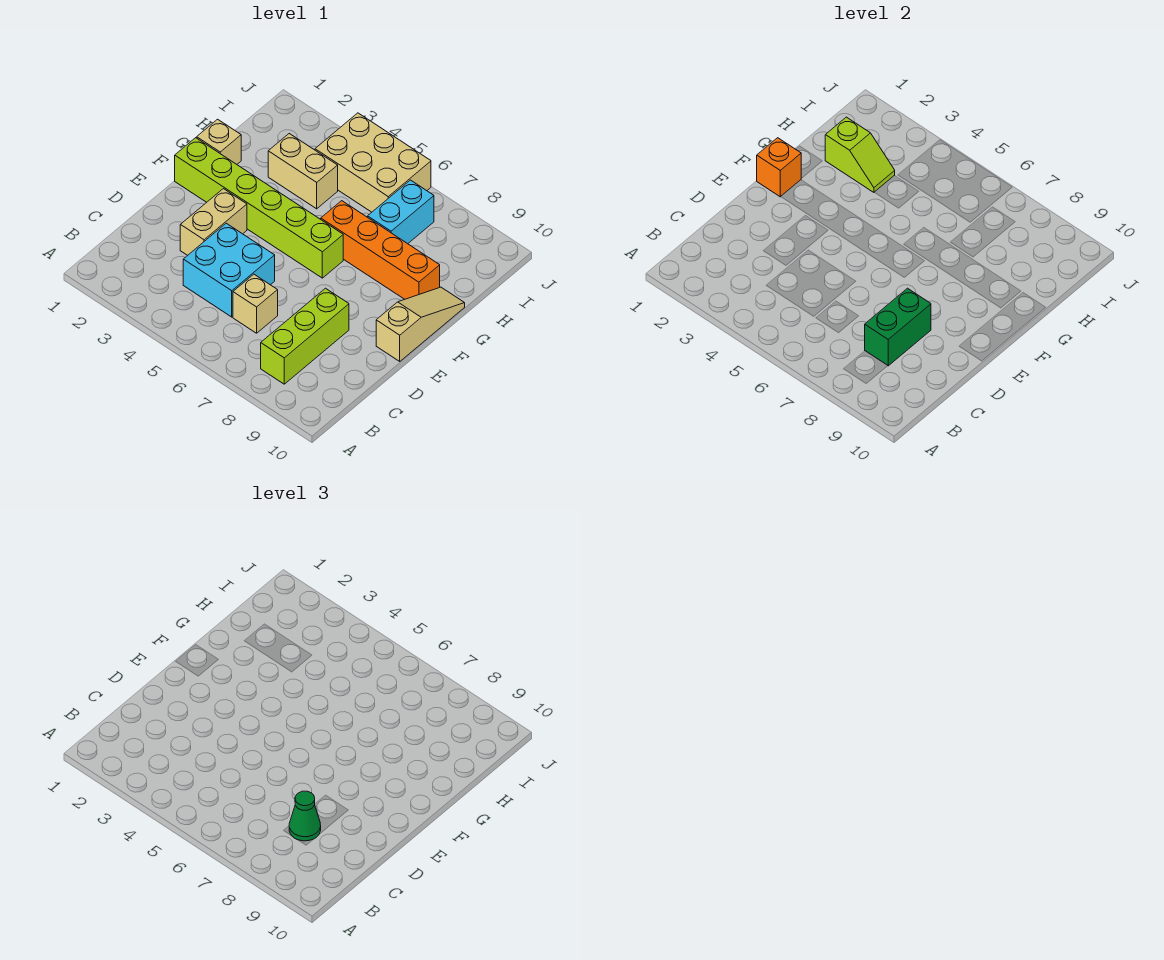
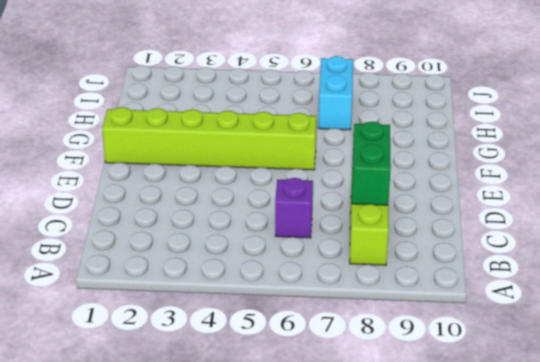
purple 1x1 brick [275,178,313,238] -> tan 1x1 brick [233,274,278,333]
none -> cyan 2x2 brick [183,223,275,317]
none -> tan 1x2 brick [180,189,247,255]
none -> tan 1x3 slope [376,287,465,361]

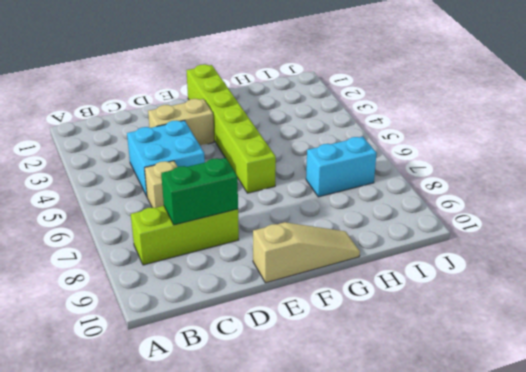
none -> tan 1x1 brick [197,119,241,164]
none -> orange 1x4 brick [321,201,440,299]
none -> tan 1x2 brick [268,134,338,209]

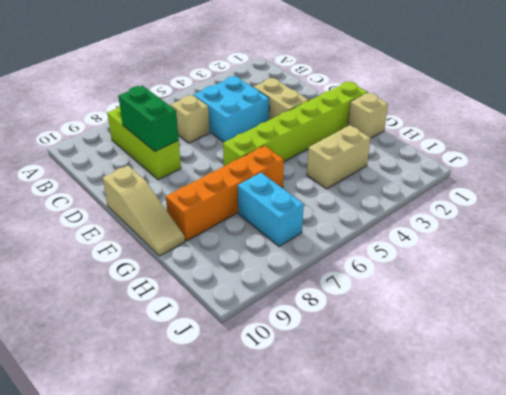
none -> tan 2x3 brick [315,113,431,212]
none -> orange 1x1 brick [757,138,801,197]
none -> lime 1x2 slope [825,117,895,192]

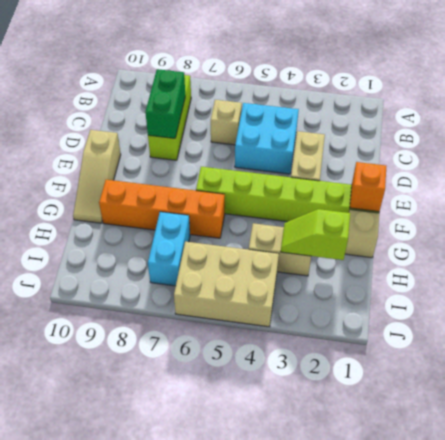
none -> green 1x1 cone [289,791,321,841]

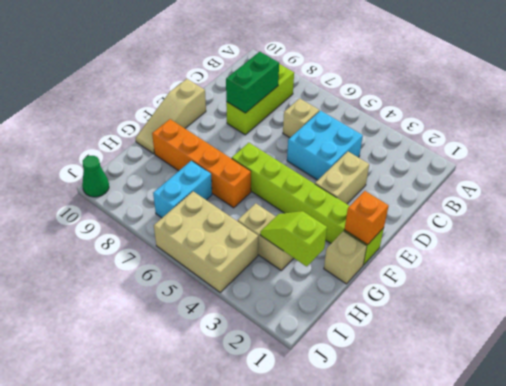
green 1x1 cone [82,156,109,197] -> green 1x1 cone moved to [289,791,321,841]

